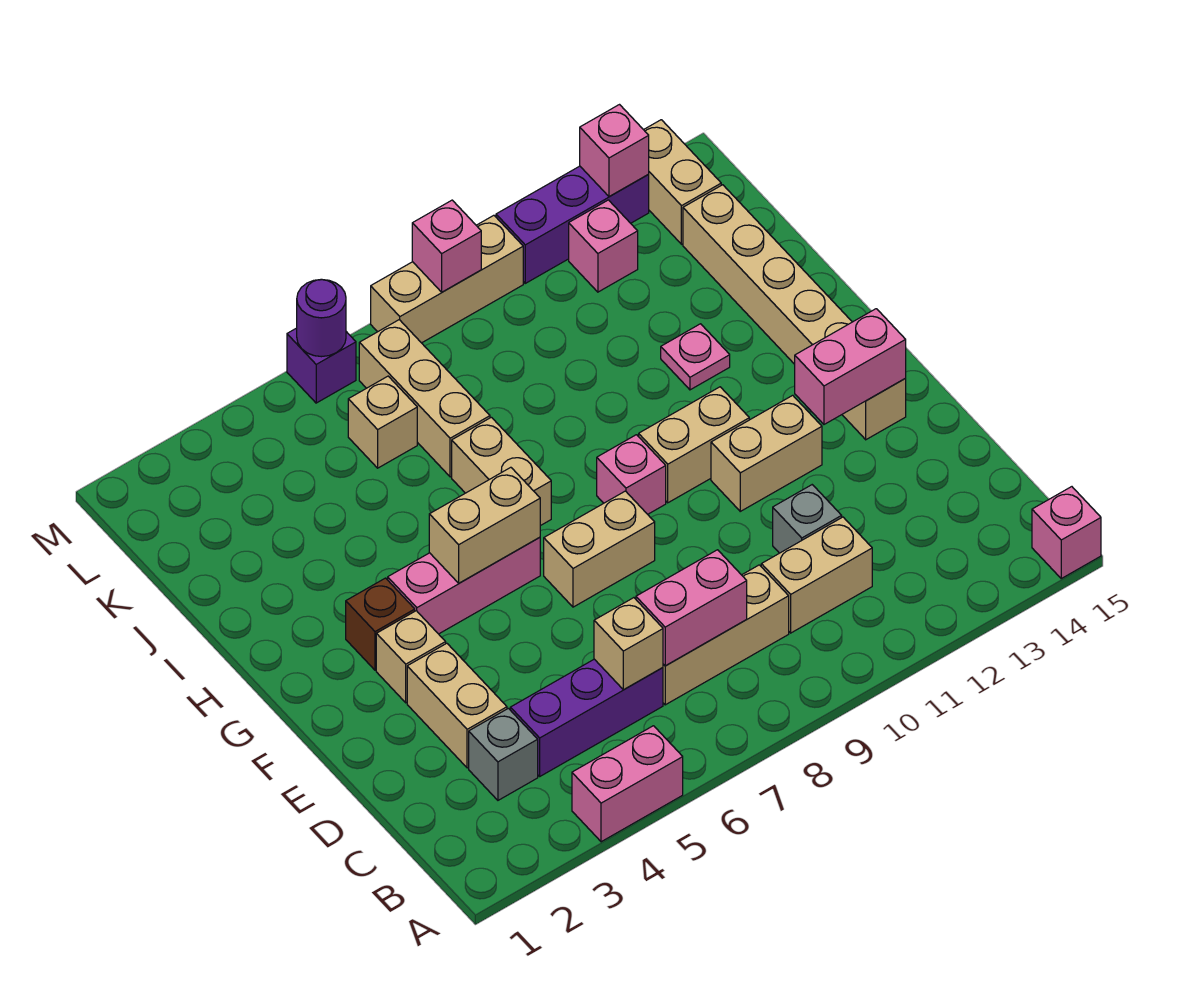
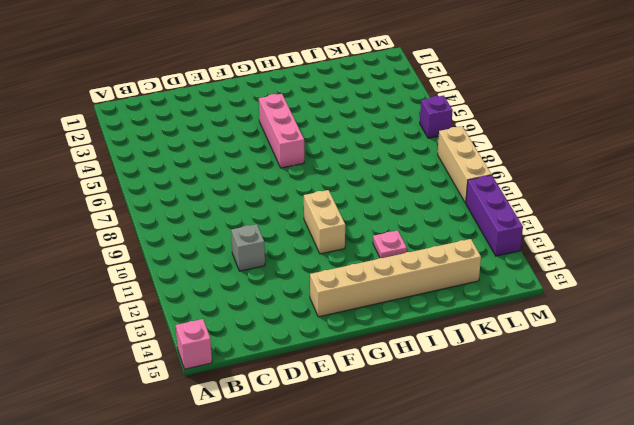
none -> pink 1x2 brick [572,726,683,842]
none -> grey 1x1 brick [469,708,538,800]
none -> purple 1x3 brick [510,659,663,776]
none -> tan 1x3 brick [663,565,789,705]

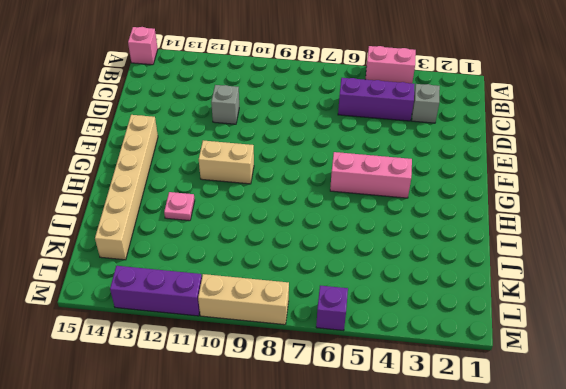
none -> tan 1x3 brick [663,565,789,705]
none -> tan 1x2 brick [761,517,872,633]
none -> tan 1x2 brick [407,643,507,768]
none -> tan 1x1 brick [376,611,446,703]

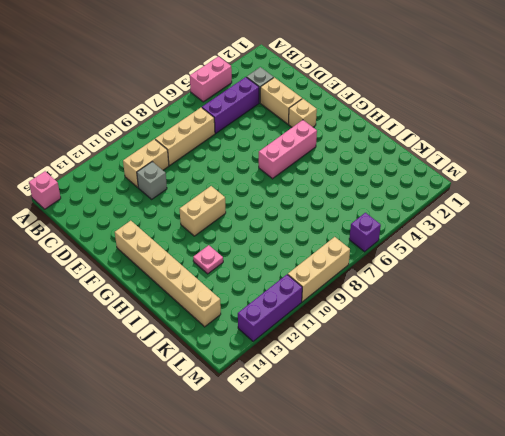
none -> tan 1x2 brick [544,491,655,607]
none -> tan 1x2 brick [711,395,822,511]
none -> brown 1x1 brick [346,578,415,670]
none -> pink 1x1 brick [597,435,666,514]

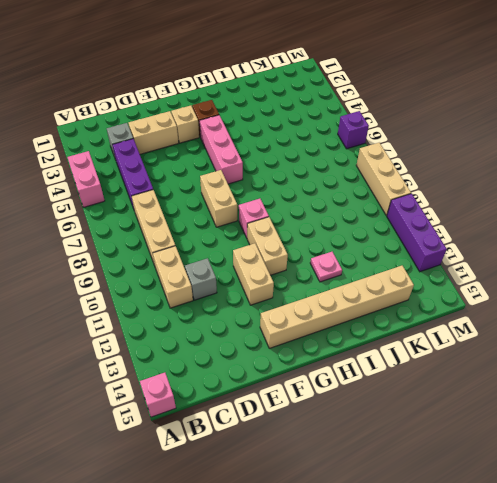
none -> tan 1x2 brick [452,417,551,526]
none -> tan 1x3 brick [359,320,490,477]
none -> tan 1x1 brick [348,376,417,468]
none -> pink 1x1 brick [569,200,638,292]

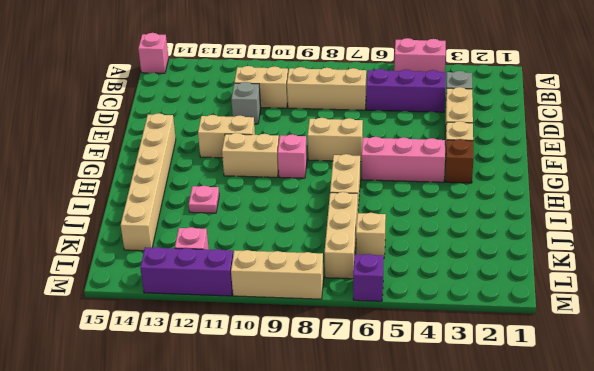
none -> tan 1x2 brick [644,120,721,244]
none -> tan 1x1 brick [594,598,663,690]
none -> pink 1x2 brick [636,550,747,666]
none -> pink 1x2 brick [795,309,906,424]

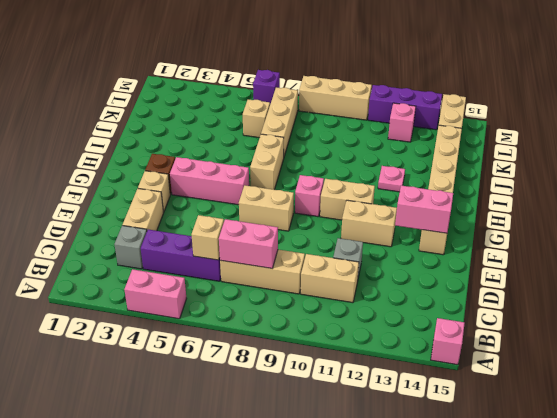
none -> tan 1x2 brick [429,467,540,583]
none -> purple 1x1 round brick [297,279,346,357]
none -> pink 1x1 brick [412,200,481,292]
none -> pink 1x1 brick [580,105,649,196]

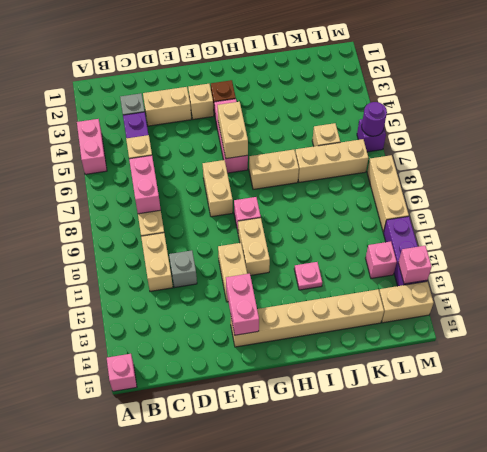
none -> pink 1x1 brick [412,200,481,292]

